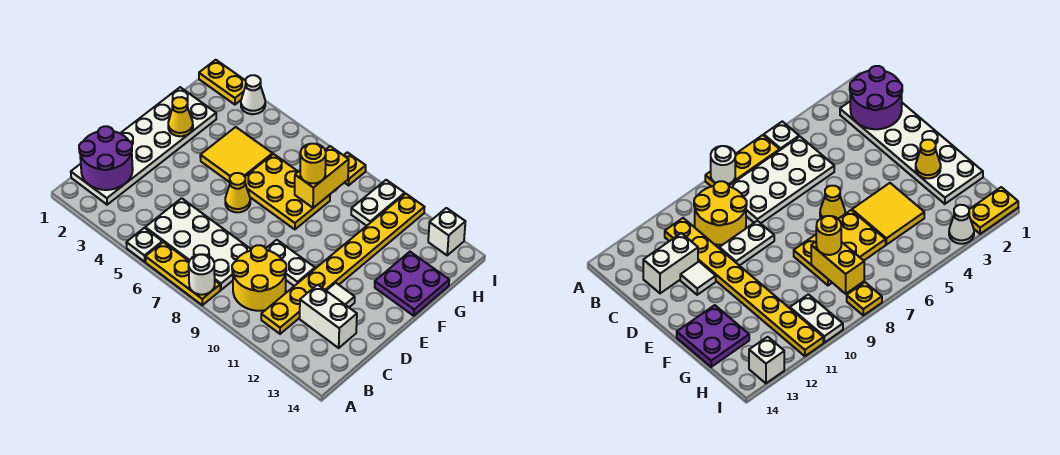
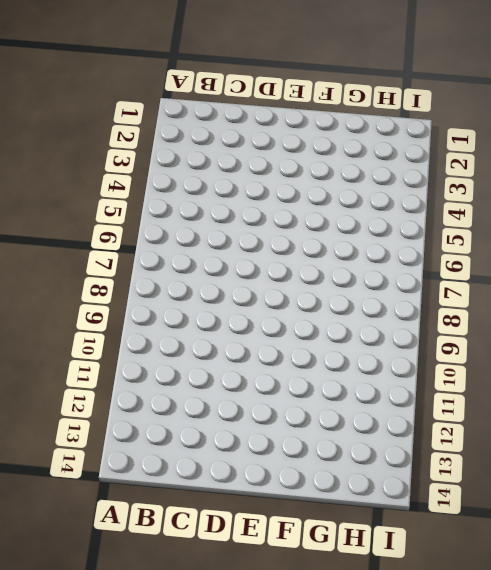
none -> white 1x1 plate [126,228,162,262]
none -> yellow 1x3 plate [145,242,220,305]
none -> white 2x6 plate [71,87,216,205]

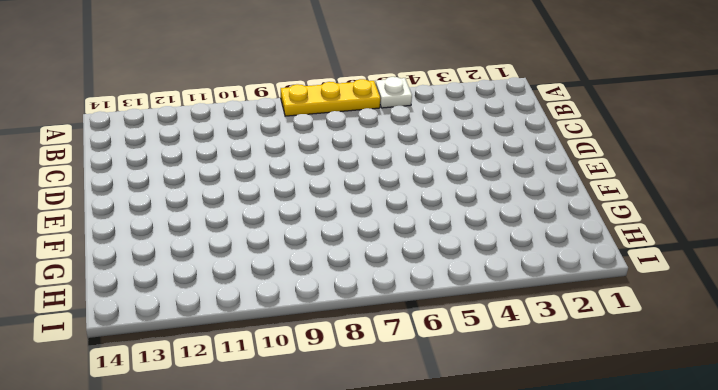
none -> white 2x6 plate [71,87,216,205]
none -> white 2x4 plate [145,198,251,290]
none -> yellow 2x2 round brick [232,245,286,311]

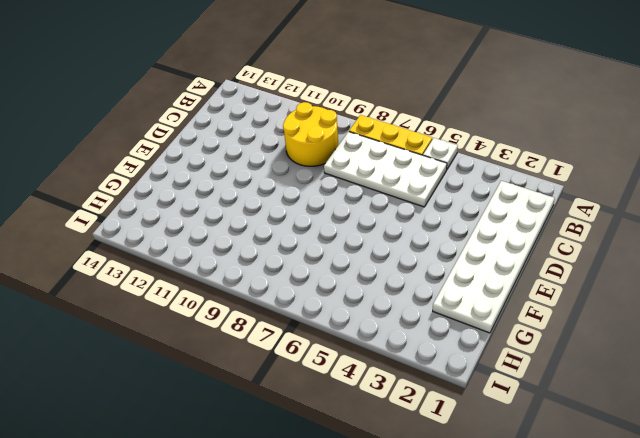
none -> yellow 1x8 plate [261,194,425,334]
none -> white 1x2 brick [300,285,357,348]
none -> white 1x2 plate [266,240,315,286]

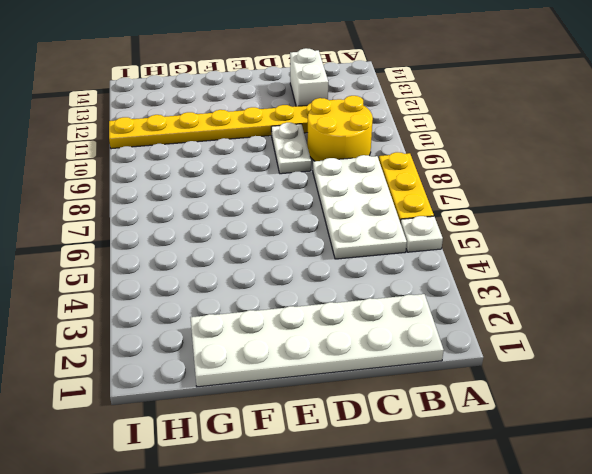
none -> white 1x1 tile [326,283,355,307]
none -> yellow 1x1 cone [225,173,250,212]
none -> yellow 2x2 tile [200,127,273,182]

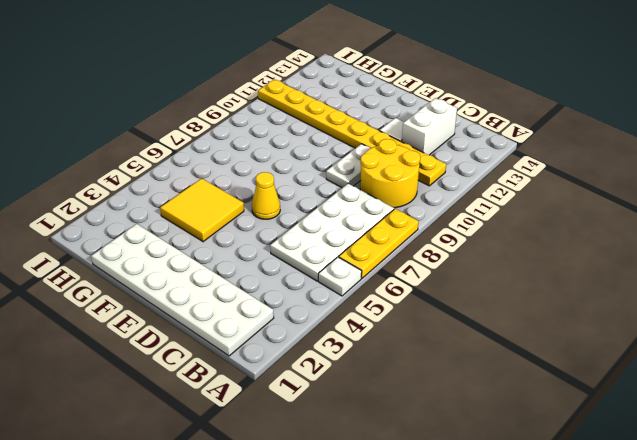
none -> yellow 2x3 plate [245,154,330,229]
none -> purple 2x2 plate [375,252,449,316]
none -> white 1x2 plate [351,180,405,226]

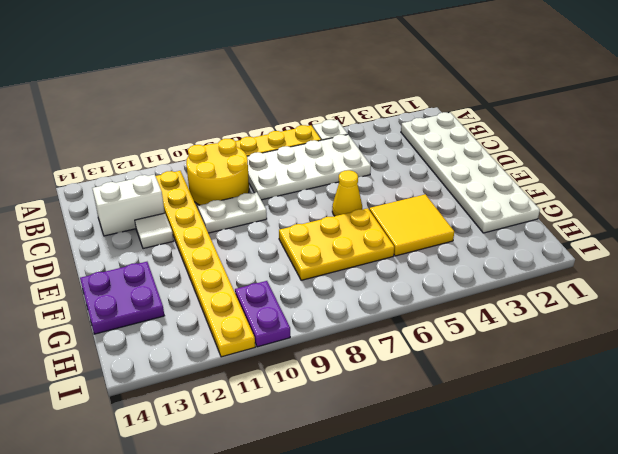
purple 1x2 plate [235,281,290,347] -> white 1x2 plate [351,180,405,226]
none -> yellow 1x2 plate [199,60,246,105]
none -> white 1x1 cone [241,75,265,114]
none -> yellow 1x1 plate [344,152,366,185]

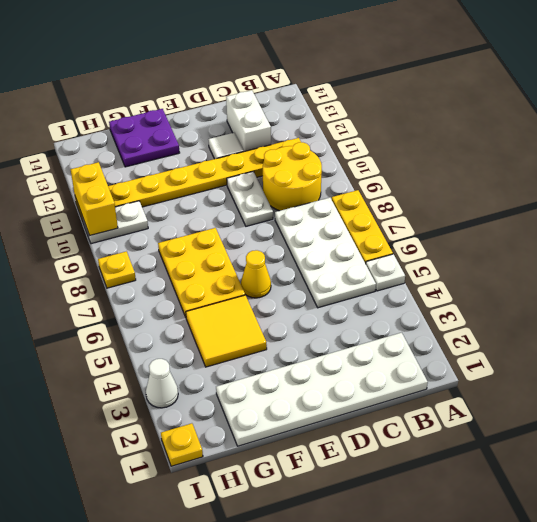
yellow 1x1 plate [161,423,203,466] -> yellow 1x2 plate [199,60,246,105]
yellow 1x2 brick [71,162,118,236] -> yellow 1x2 brick turned to [295,146,349,208]
none -> white 1x1 brick [428,208,465,255]
none -> white 1x1 round brick [189,254,215,295]
none -> purple 2x2 round brick [79,126,133,190]

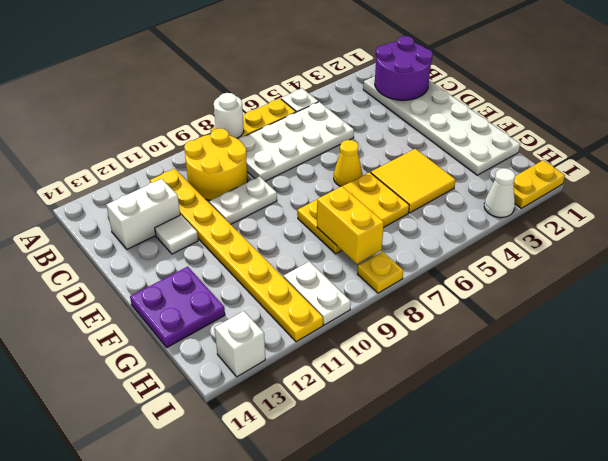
none -> yellow 1x1 cone [168,97,193,136]
none -> yellow 1x1 round brick [300,144,326,183]

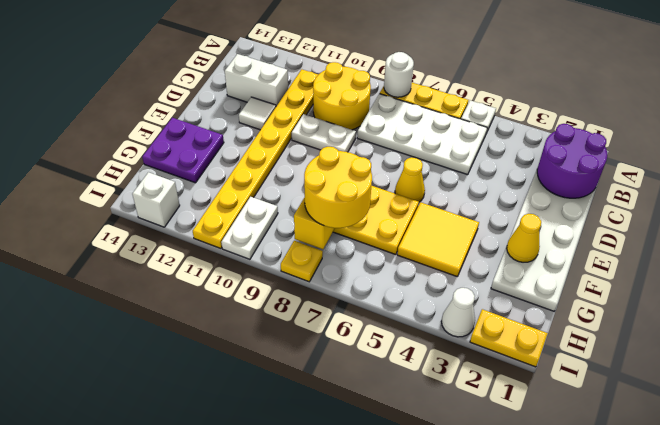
yellow 2x2 round brick [304,147,372,228] -> yellow 1x1 round brick [300,144,326,183]

